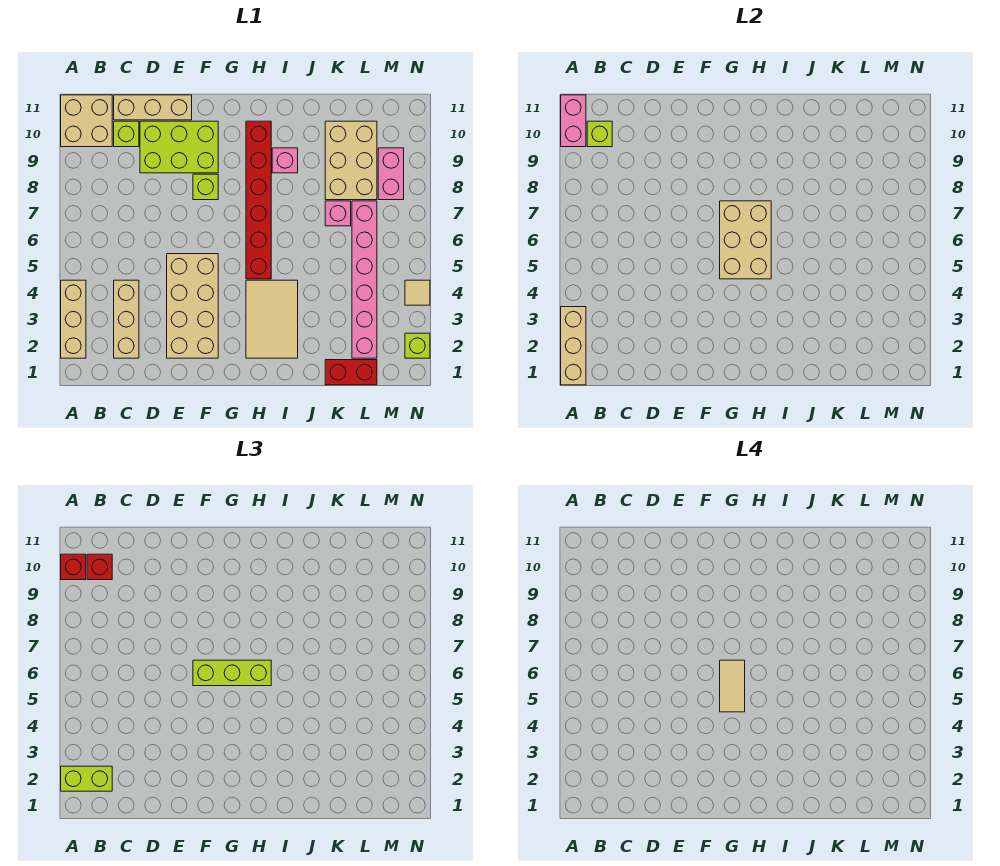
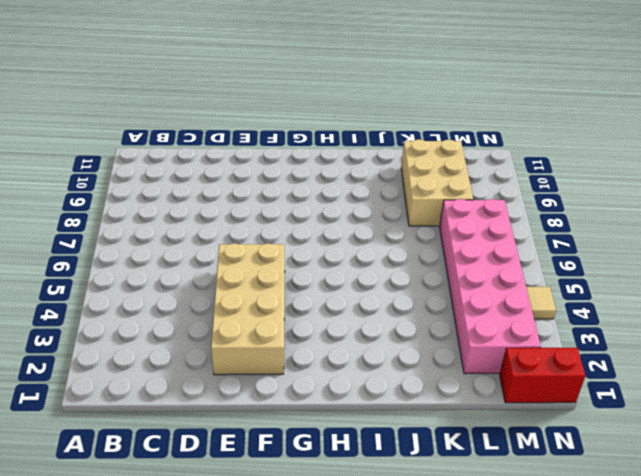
pink 2x6 brick [440,199,541,374] -> pink 1x6 brick [352,201,377,358]
red 1x2 brick [500,348,585,403] -> red 1x2 brick moved to [325,360,377,385]
none -> tan 1x3 brick [61,280,86,358]
none -> tan 2x2 brick [61,95,112,147]
none -> tan 1x3 brick [114,280,139,358]

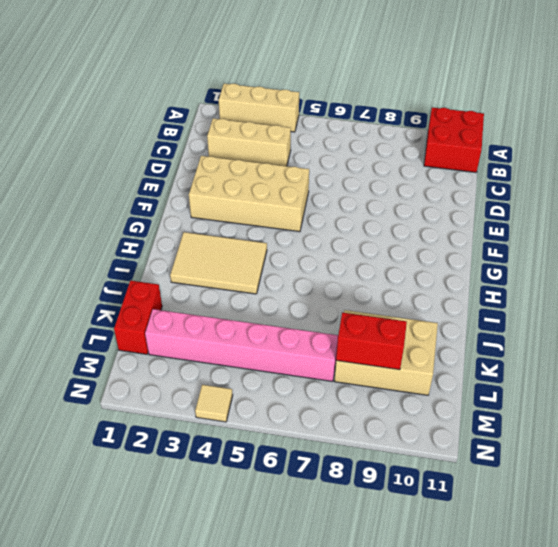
red 2x2 brick [424,107,484,172] -> tan 2x2 brick [61,95,112,147]
red 1x2 brick [336,312,407,370] -> none
none -> lime 1x1 brick [114,121,139,147]
none -> tan 1x3 brick [114,95,192,120]
none -> lime 2x3 brick [140,121,218,173]

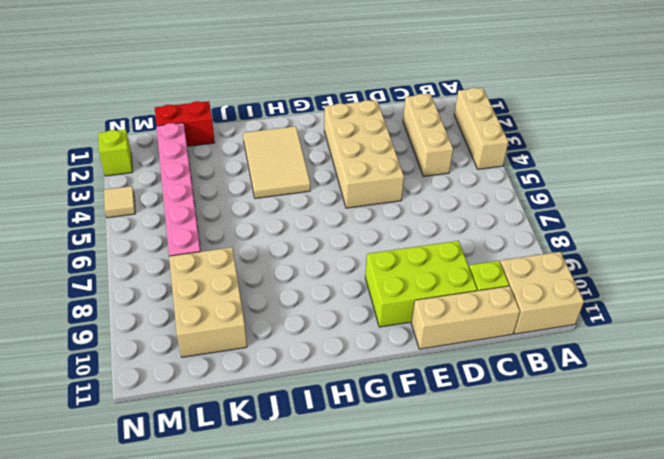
none -> lime 1x1 brick [193,174,218,200]
none -> red 1x6 brick [246,121,271,279]
none -> pink 1x1 brick [272,148,298,173]

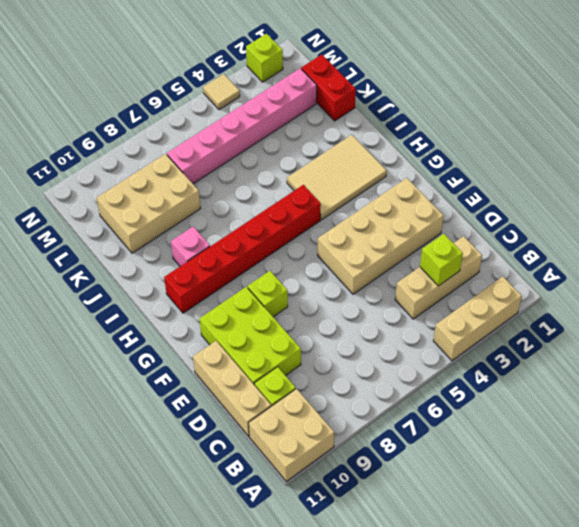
lime 1x1 brick [420,234,463,286] -> lime 1x1 brick moved to [587,121,612,147]
none -> pink 1x1 brick [325,201,351,226]
none -> pink 1x2 brick [378,148,404,200]
none -> tan 1x3 brick [561,307,586,385]

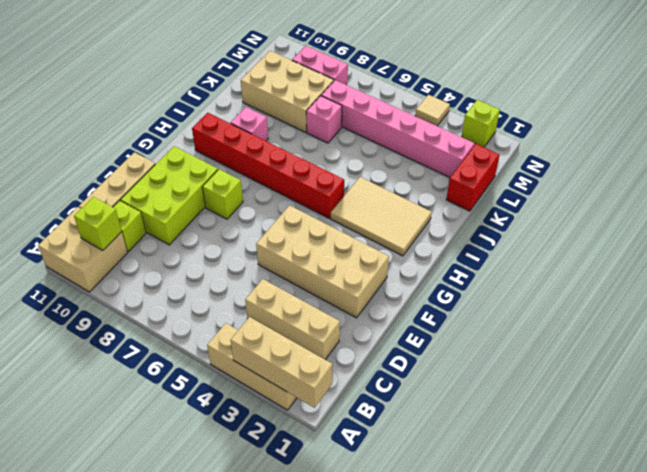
none -> pink 1x2 brick [561,95,586,147]
none -> tan 2x3 brick [720,201,771,279]
none -> lime 1x2 brick [61,766,112,791]

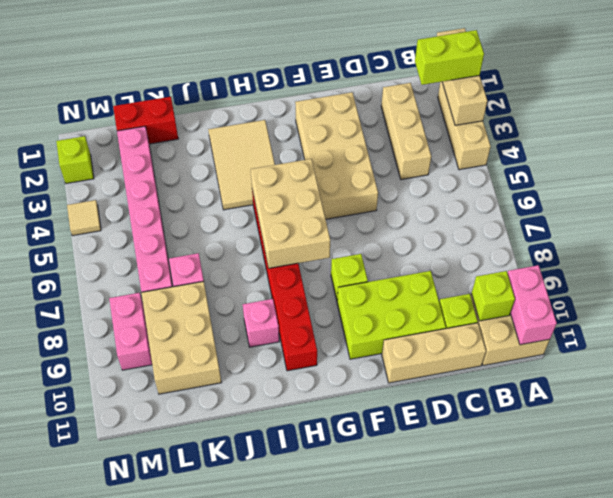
none -> red 1x1 brick [61,554,86,580]
none -> red 1x1 brick [87,554,112,580]
none -> lime 1x3 brick [193,660,271,686]

